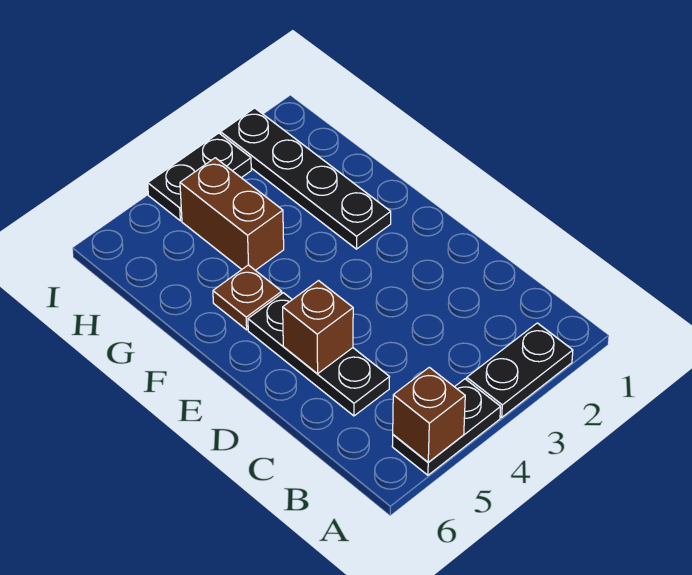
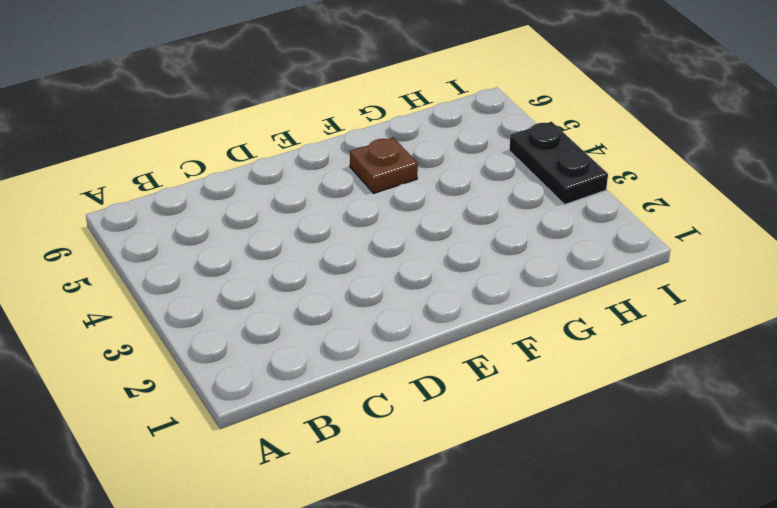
none -> black 1x2 plate [467,323,573,417]
none -> black 1x2 plate [392,379,501,475]

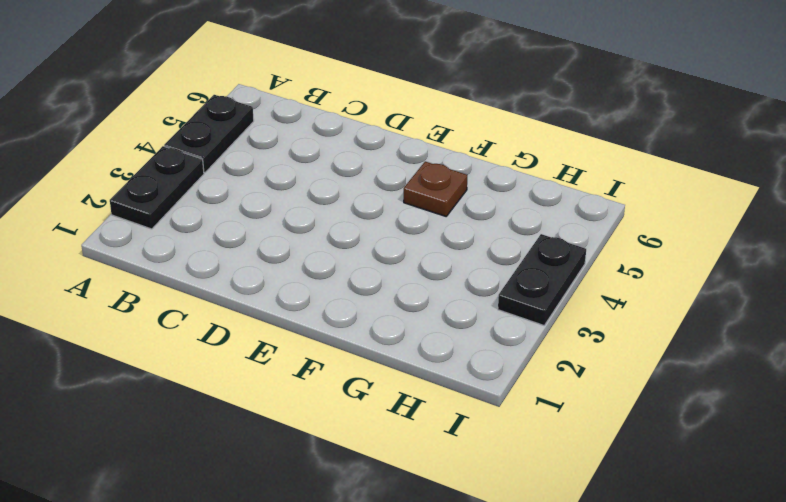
none -> black 1x3 plate [248,293,389,416]
none -> black 1x4 plate [221,108,391,249]

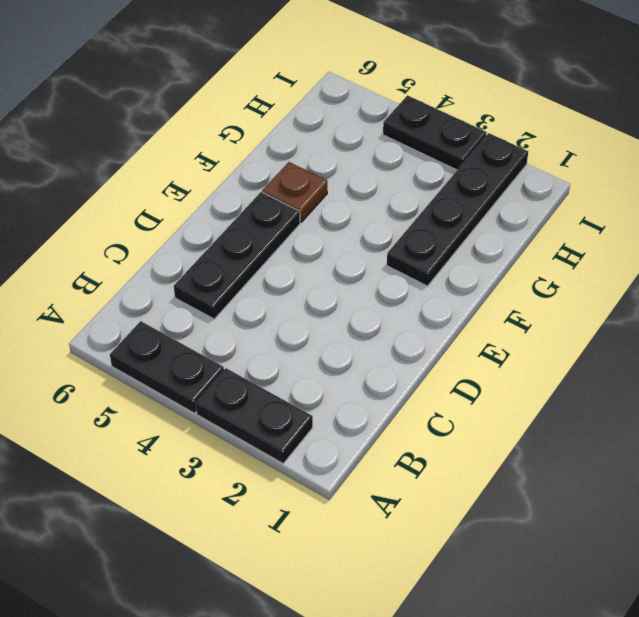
none -> brown 1x2 brick [180,158,284,270]
none -> brown 1x1 brick [393,367,465,462]

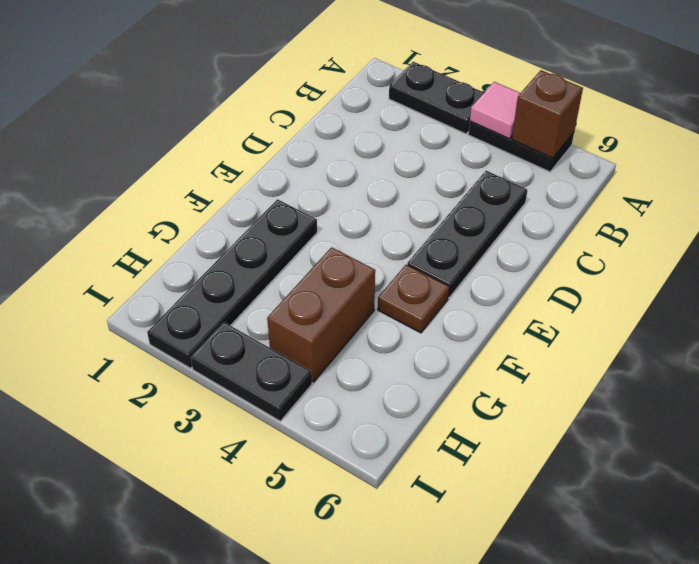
pink 1x1 tile [470,82,520,139] -> none
none -> brown 1x1 brick [283,281,353,374]

